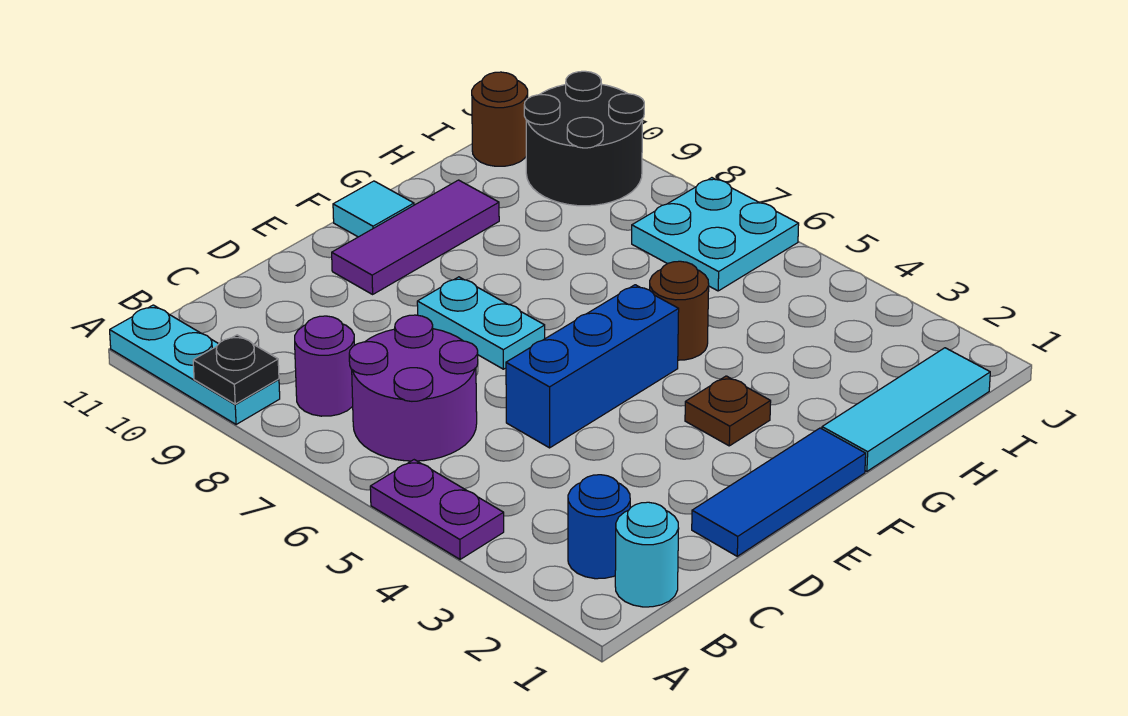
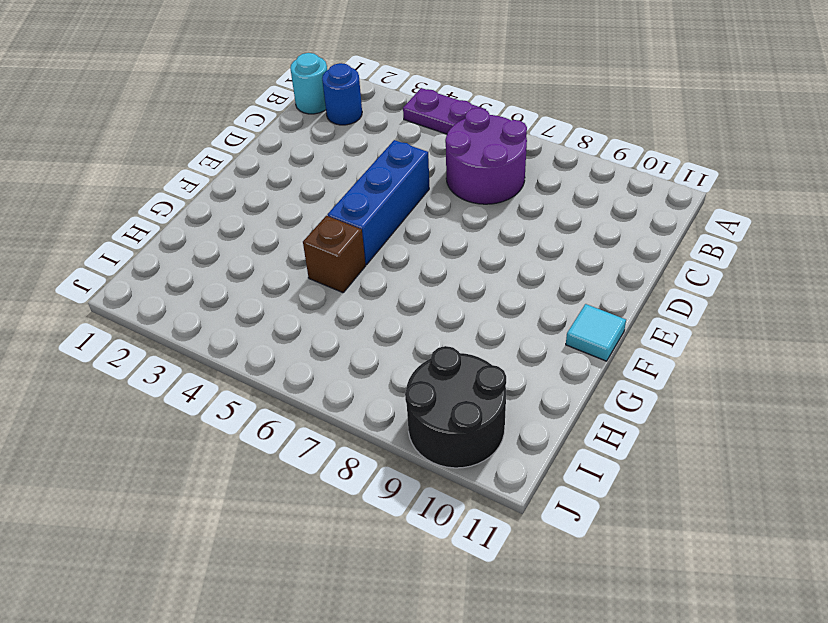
brown 1x1 brick [303,216,365,293] -> brown 1x1 round brick [650,261,709,360]
none -> cyan 1x3 plate [110,305,280,425]
none -> purple 1x1 round brick [295,316,355,416]
none -> blue 1x3 tile [692,428,866,556]

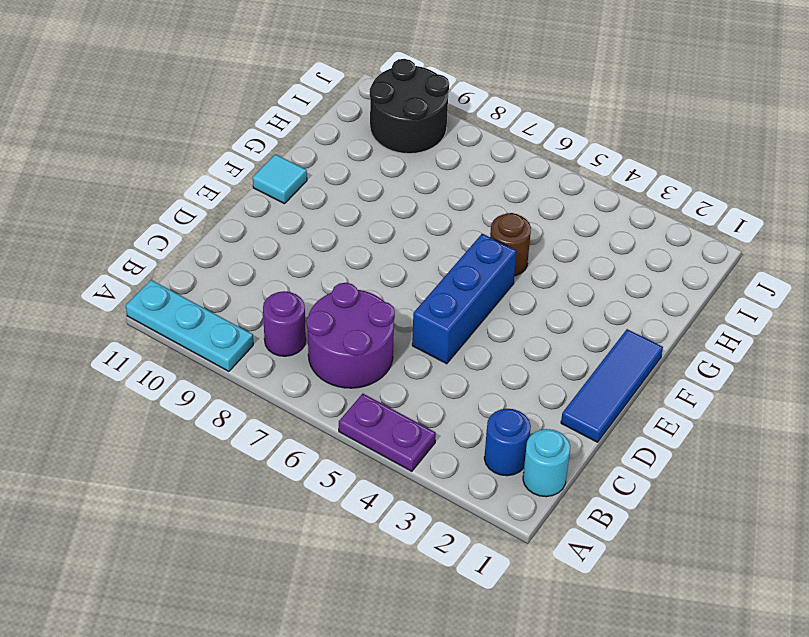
none -> cyan 1x2 plate [417,277,545,369]
none -> purple 1x3 tile [332,180,499,294]
none -> brown 1x1 plate [685,376,771,446]

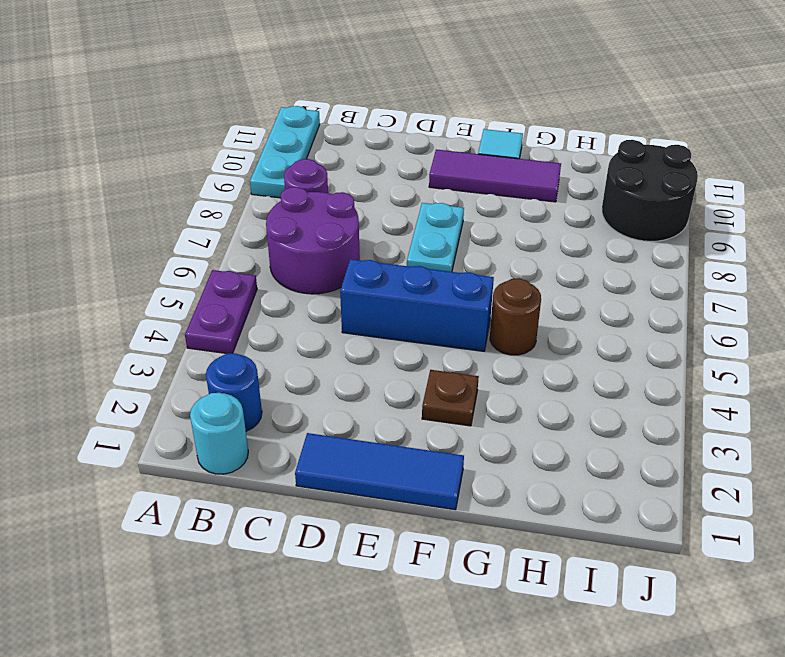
none -> cyan 1x3 tile [822,348,990,471]
none -> cyan 2x2 plate [632,178,799,291]
none -> brown 1x1 round brick [472,72,528,166]

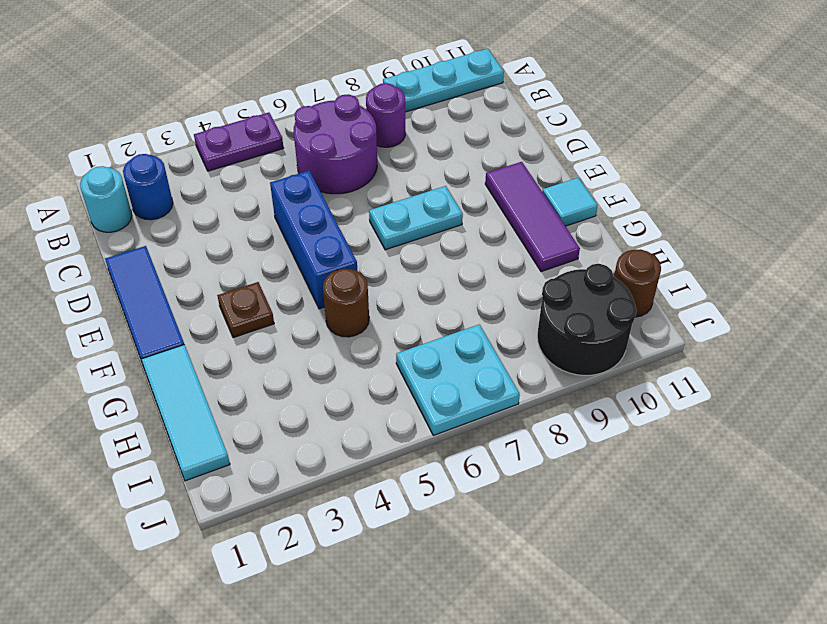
none -> black 1x1 plate [193,335,279,404]

